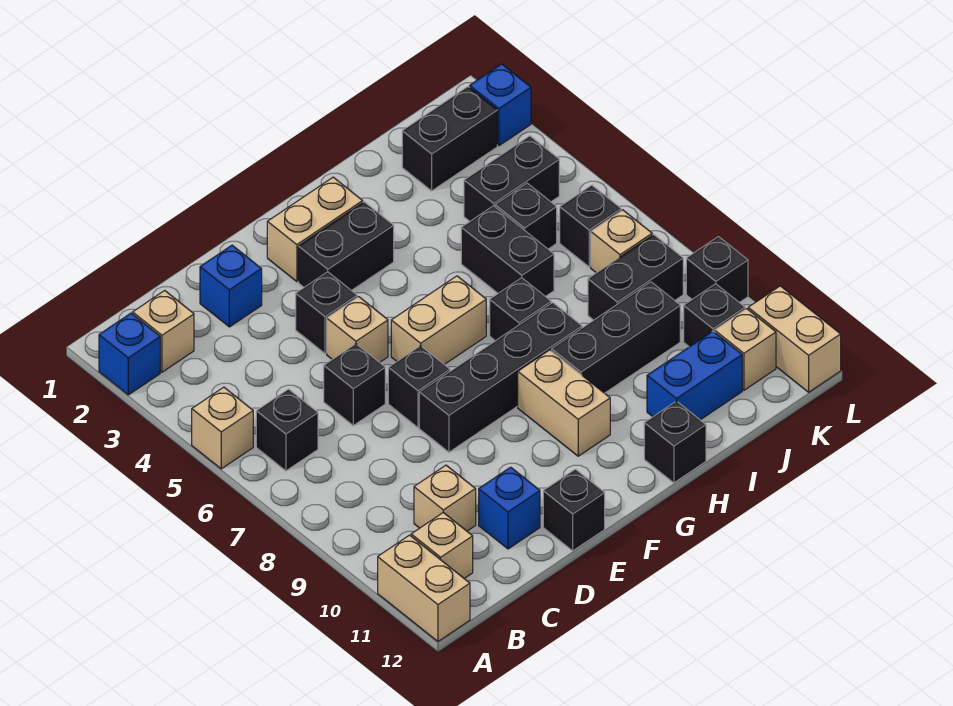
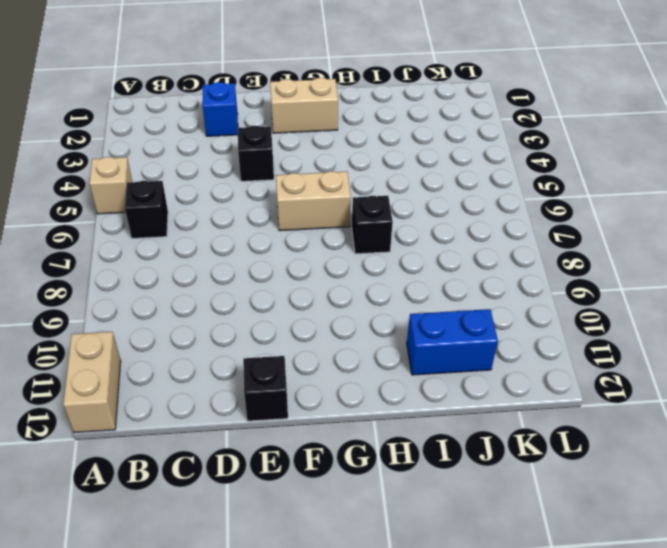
none -> blue 1x1 brick [99,313,160,395]
none -> tan 1x1 brick [133,291,194,372]
none -> tan 1x1 brick [411,513,473,579]
none -> tan 1x1 brick [414,465,476,531]

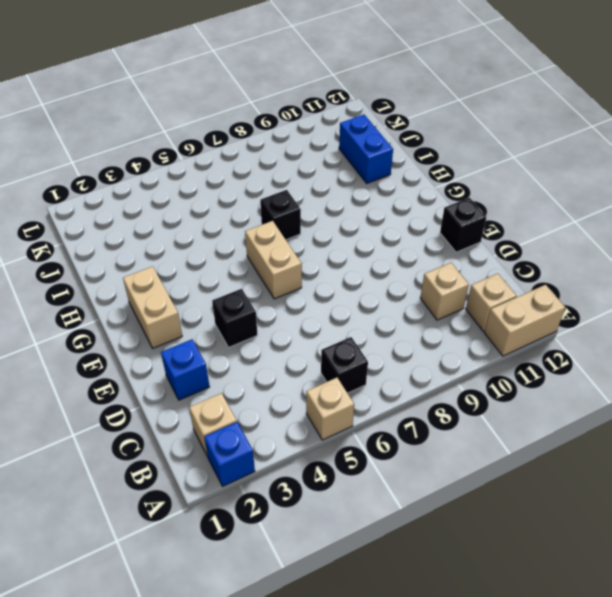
none -> black 1x1 brick [324,344,385,425]
none -> blue 1x1 brick [479,467,540,549]
none -> tan 1x1 brick [327,297,388,363]
none -> black 1x1 brick [388,346,450,427]

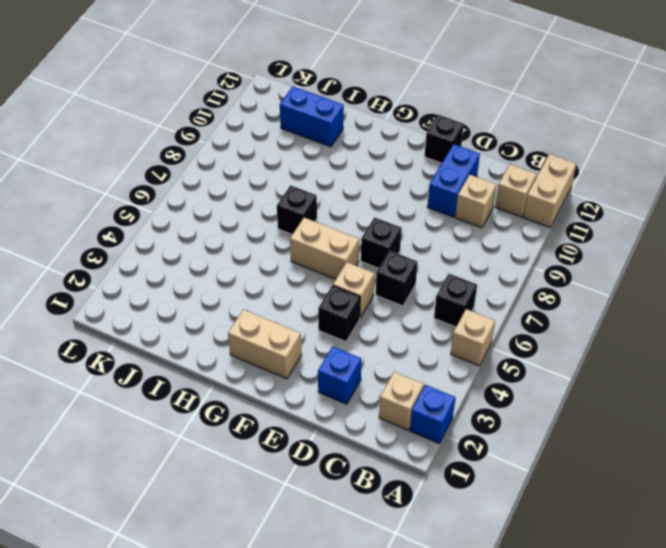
blue 1x2 brick [427,144,480,217] -> blue 1x1 brick [479,467,540,549]
none -> black 1x4 brick [419,303,582,452]
none -> black 1x2 brick [298,202,394,291]
none -> tan 1x2 brick [518,350,610,456]
none -> black 1x3 brick [551,282,680,393]

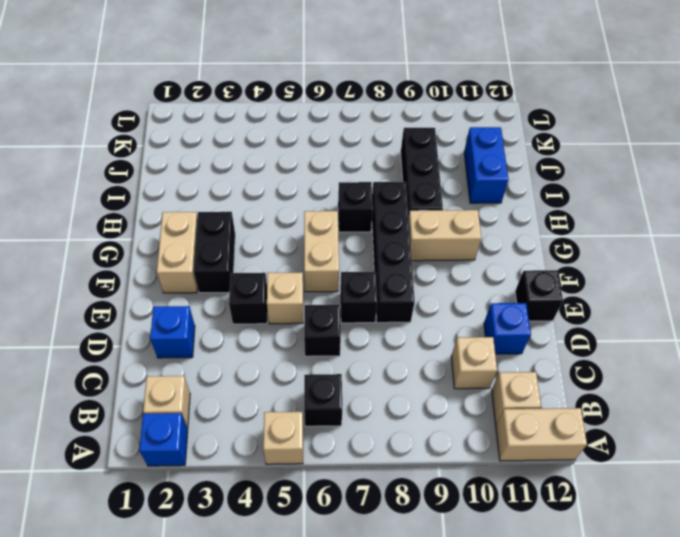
none -> black 1x1 brick [644,401,706,483]
none -> black 1x2 brick [461,206,554,297]
none -> black 1x2 brick [402,87,497,191]
none -> black 1x2 brick [464,136,559,221]

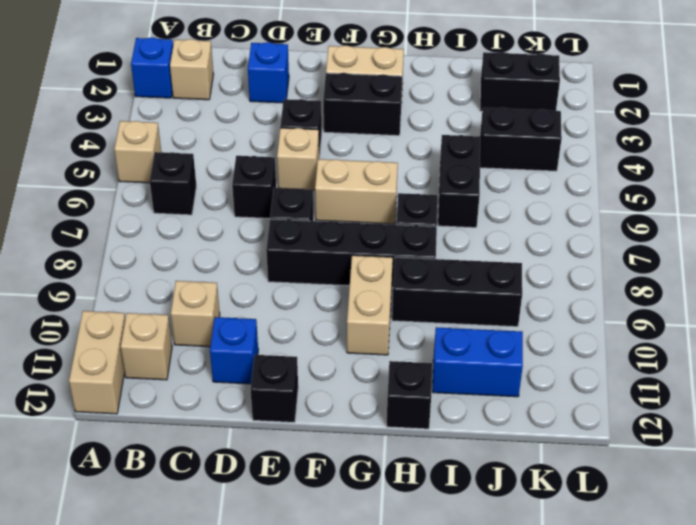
none -> black 1x1 brick [495,183,557,249]
none -> black 1x2 brick [588,235,683,320]
none -> black 1x1 brick [560,185,621,267]
none -> tan 1x1 brick [591,210,652,273]

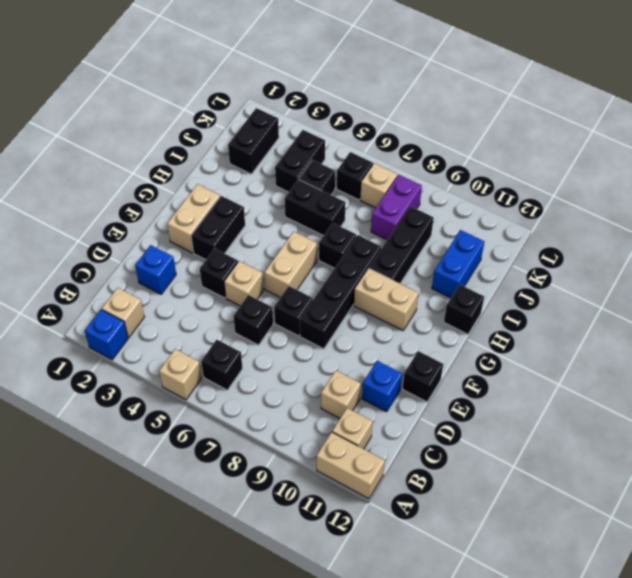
purple 1x2 brick [371,175,422,240] -> black 1x2 brick [588,235,683,320]
none -> black 1x1 brick [684,284,745,347]
none -> tan 1x1 brick [715,309,776,390]
none -> blue 1x1 brick [470,64,531,146]
none -> black 1x1 brick [686,237,748,303]

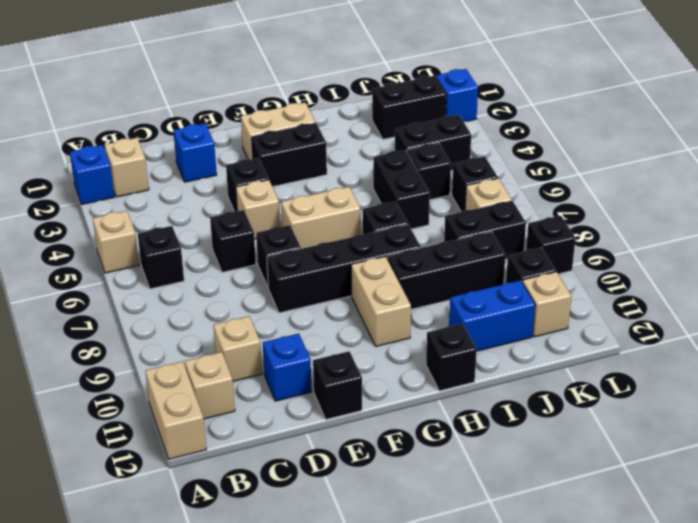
none -> tan 1x2 brick [748,286,841,392]

